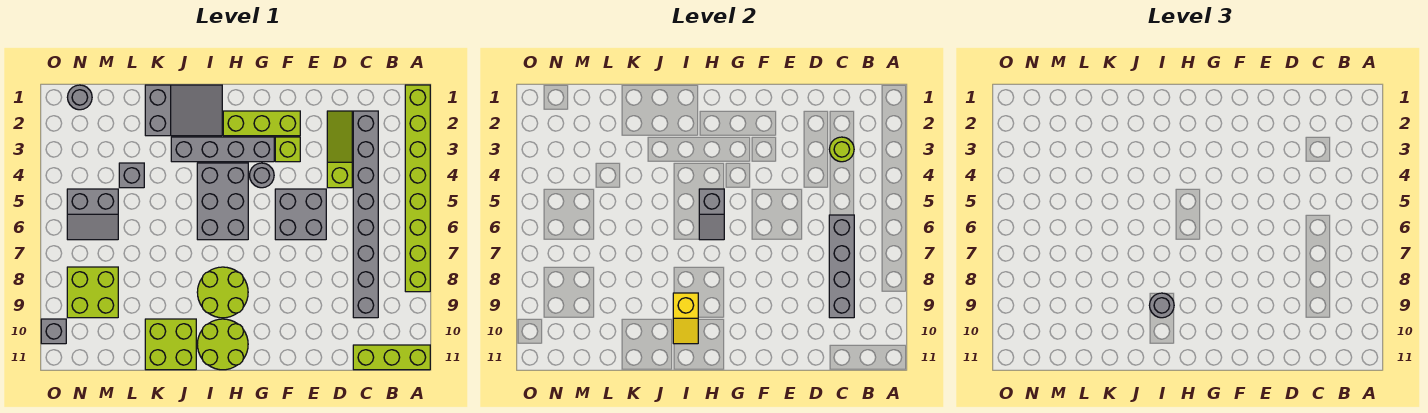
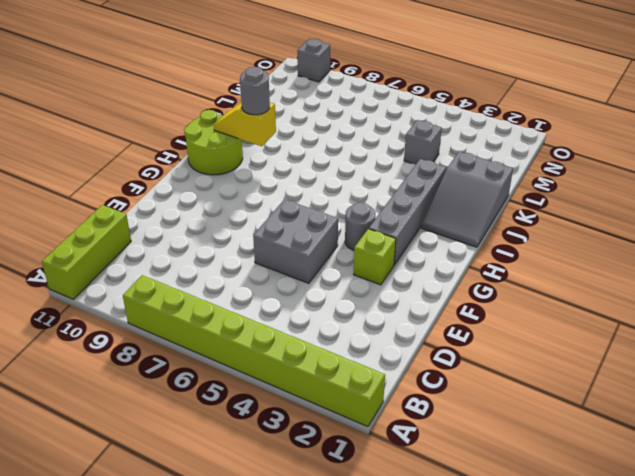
none -> grey 1x8 brick [353,111,378,318]
none -> lime 1x3 slope [327,111,352,188]
none -> lime 1x3 brick [223,111,300,136]

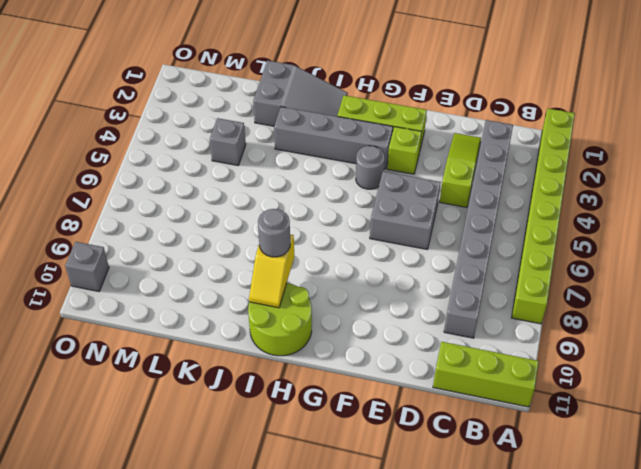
none -> grey 2x3 brick [197,163,248,240]
none -> lime 2x2 round brick [197,267,248,318]
none -> lime 2x2 brick [145,319,196,370]

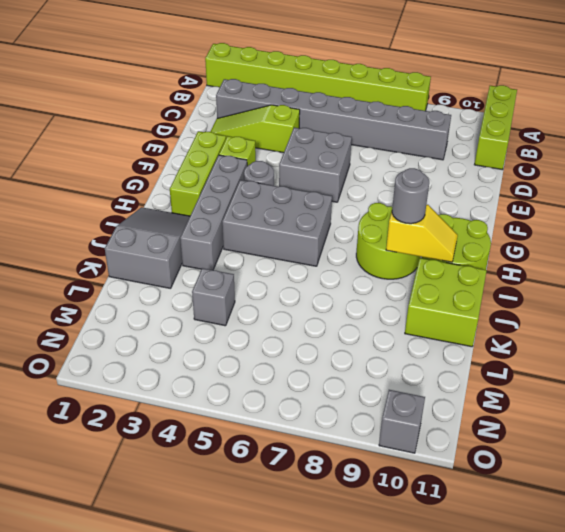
none -> grey 2x2 slope [67,189,118,240]
none -> lime 2x2 brick [67,267,118,318]
none -> grey 1x1 round brick [67,85,92,110]

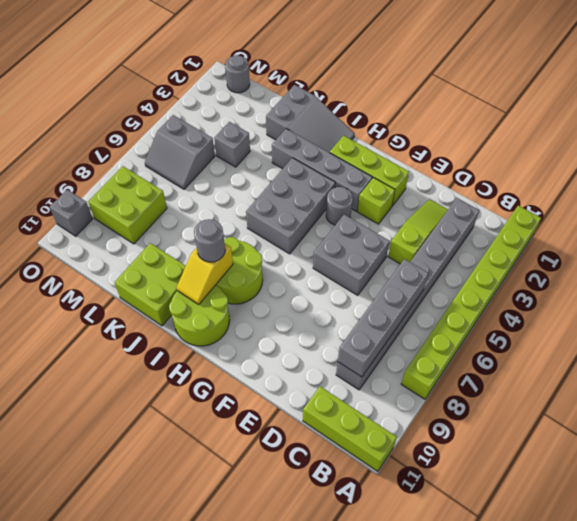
none -> lime 1x1 round brick [829,137,854,162]
none -> grey 1x2 slope [699,189,724,240]

